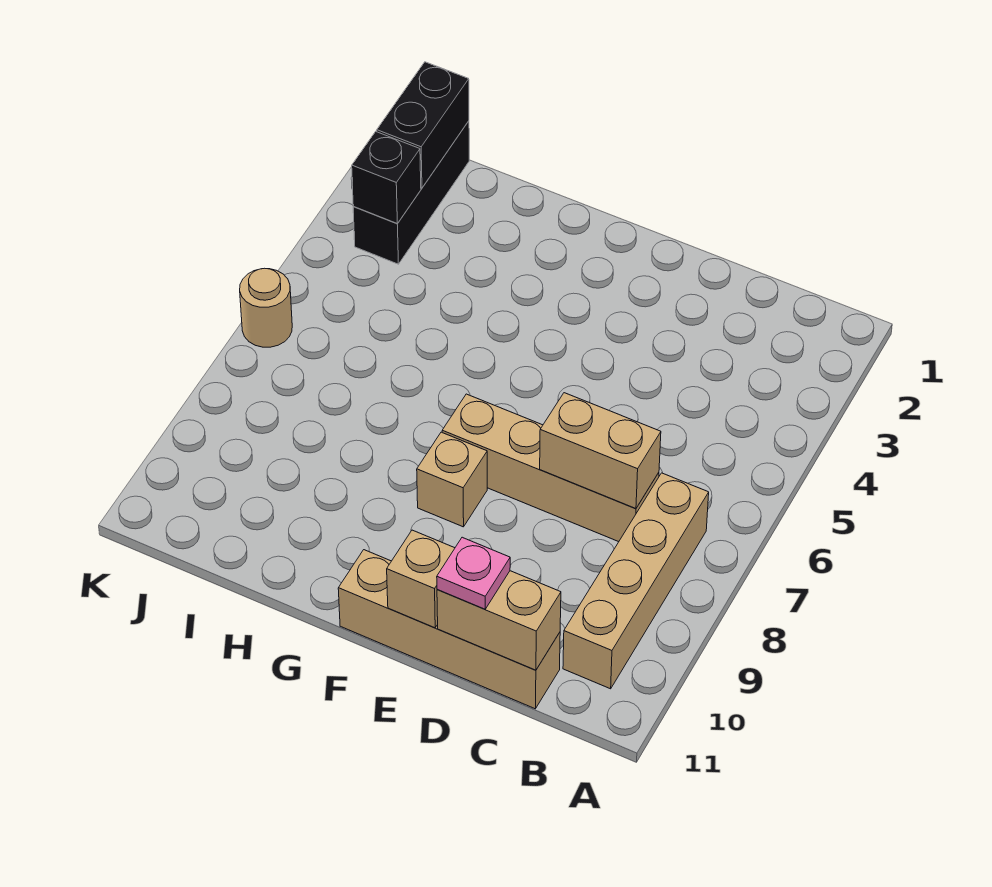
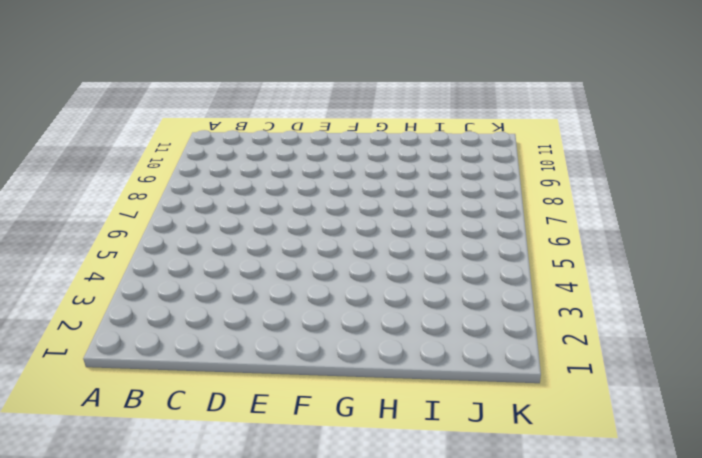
none -> tan 1x4 brick [563,473,709,689]
none -> tan 1x4 brick [442,394,659,542]
none -> tan 1x4 brick [338,550,560,709]

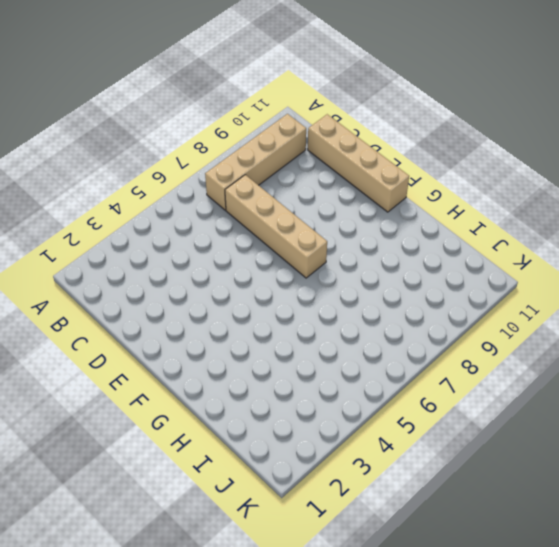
none -> tan 1x1 brick [417,432,487,527]
none -> black 1x3 brick [353,121,469,264]
none -> tan 1x1 round brick [240,268,292,347]

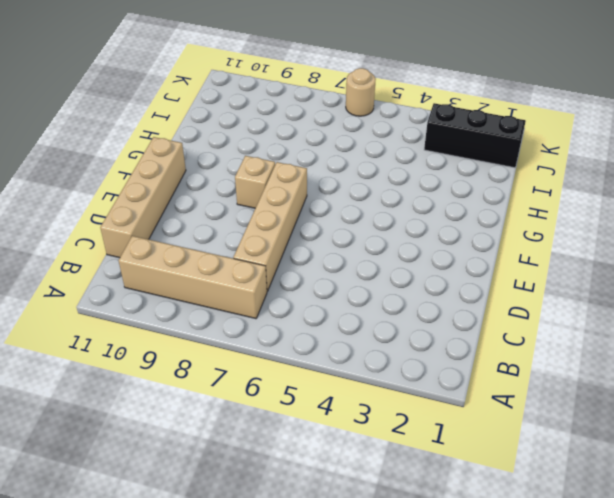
none -> tan 1x2 brick [540,393,661,509]
none -> tan 1x2 brick [437,571,561,670]
none -> tan 1x1 brick [387,530,455,628]

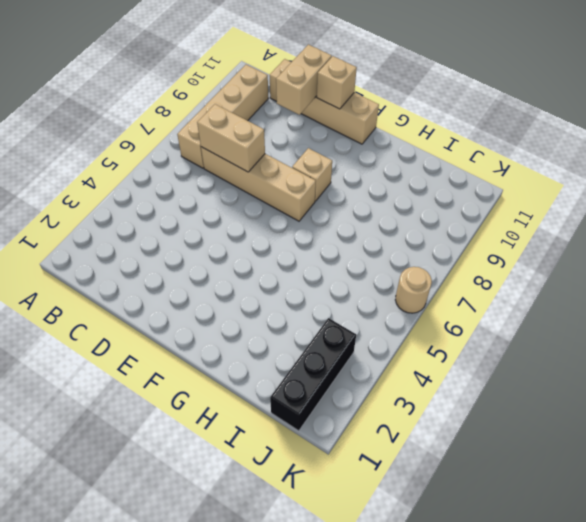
tan 1x2 brick [276,45,332,115] -> tan 1x2 brick turned to [437,571,561,670]
none -> black 1x2 brick [376,62,469,188]
none -> black 1x1 brick [352,132,421,224]
none -> pink 1x1 plate [437,537,510,609]

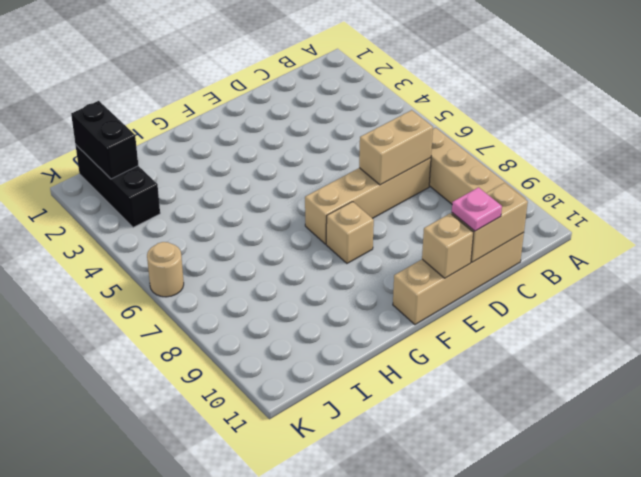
none -> black 1x1 brick [352,132,421,224]

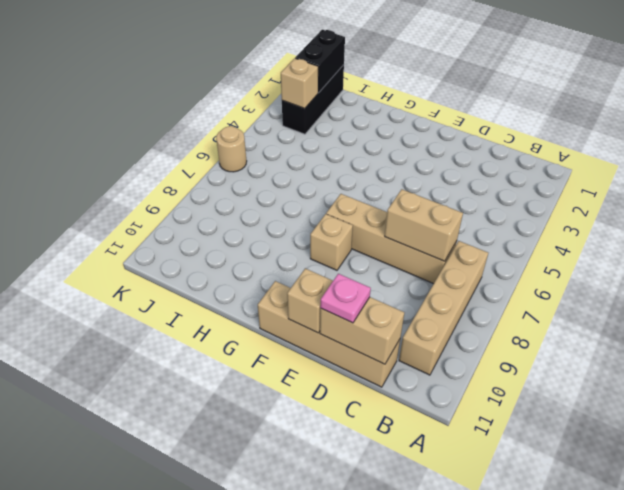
tan 1x1 brick [281,58,318,109] -> black 1x1 brick [352,132,421,224]

